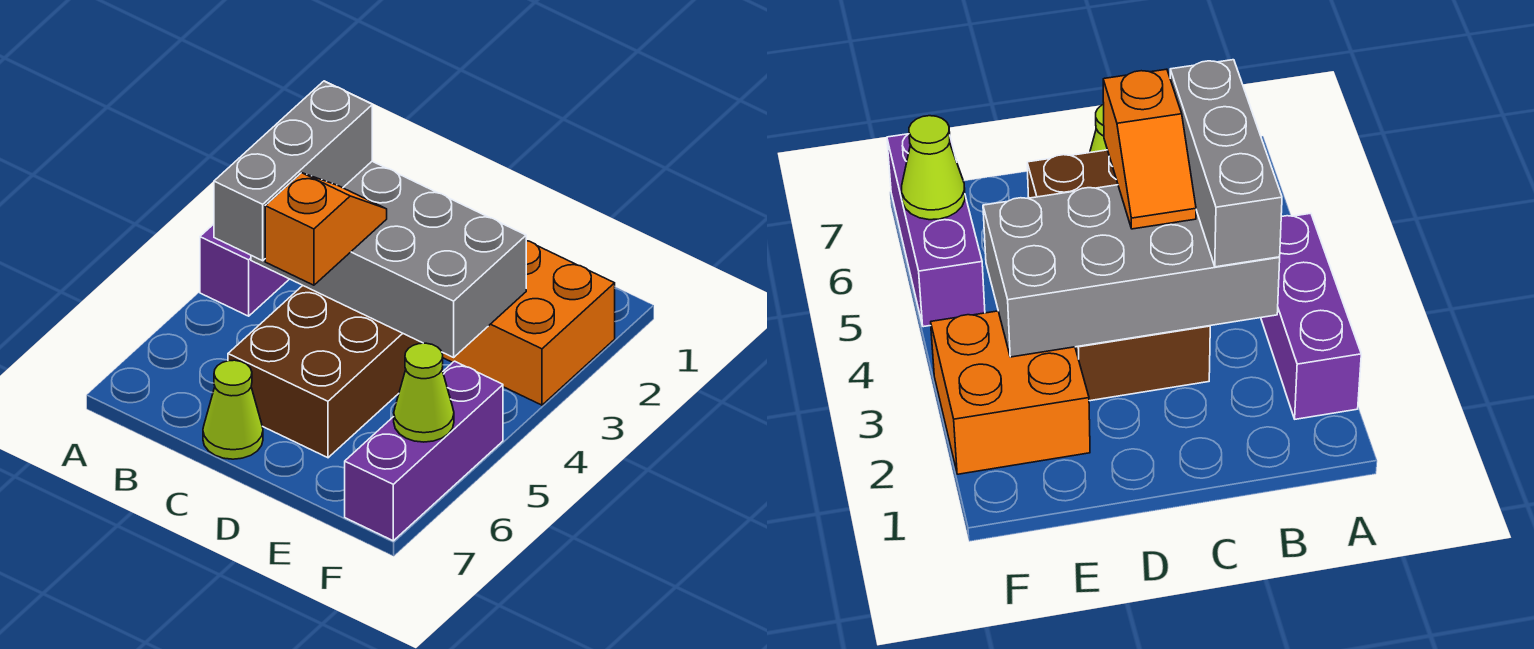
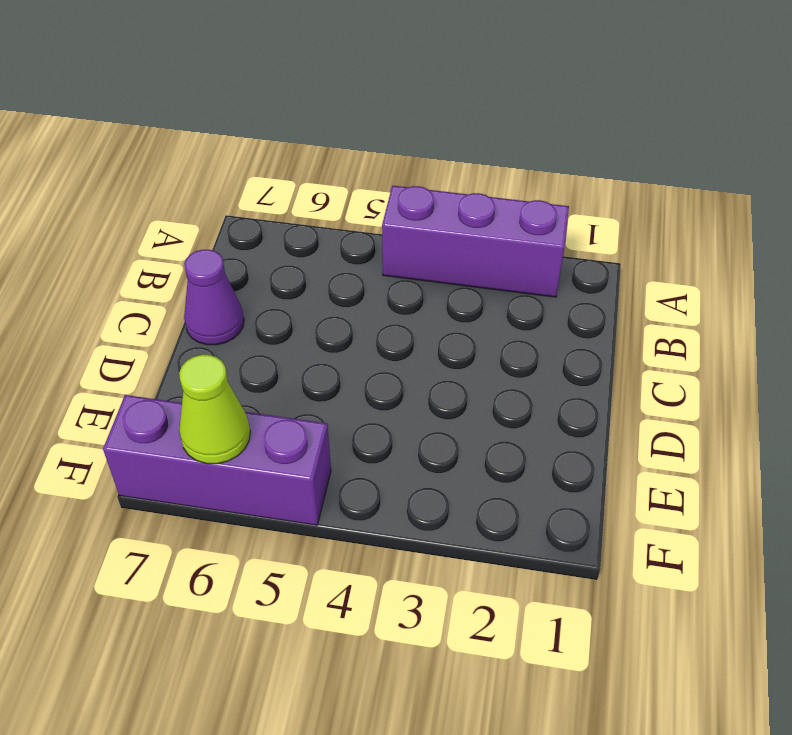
purple 1x1 cone [184,250,244,345] -> lime 1x1 cone [203,360,263,459]
none -> brown 2x4 brick [228,286,422,458]
none -> orange 2x2 brick [442,241,615,405]

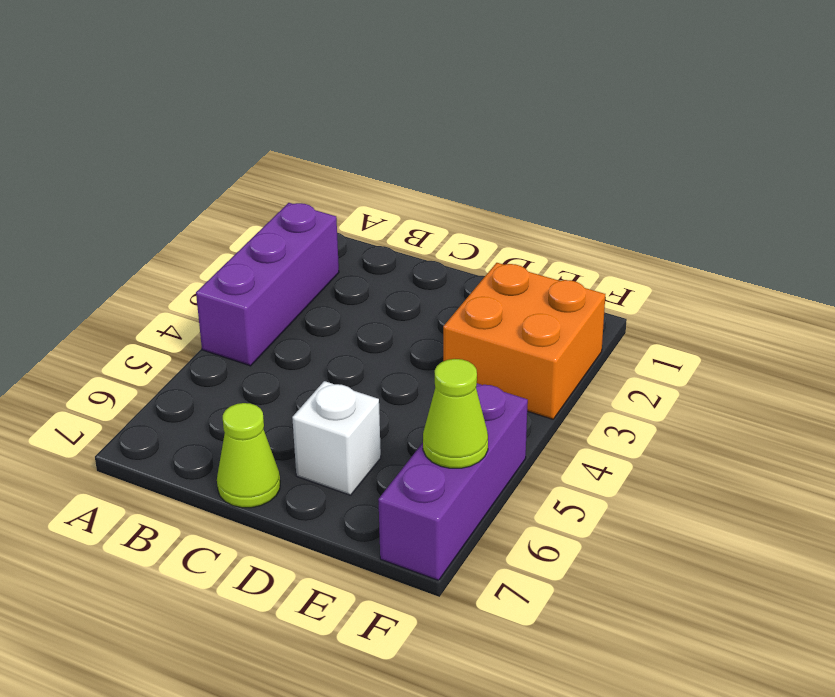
white 1x1 brick [292,381,381,495] -> brown 2x4 brick [228,286,422,458]
none -> grey 2x4 brick [251,161,526,357]
none -> grey 1x3 brick [214,81,372,261]

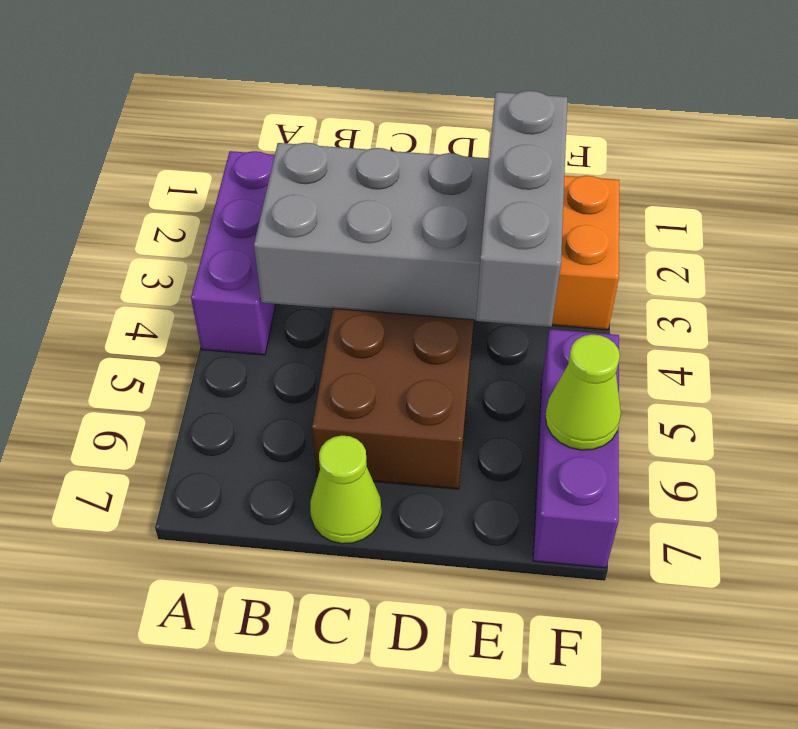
grey 1x3 brick [476,91,567,327] -> grey 1x3 brick moved to [214,81,372,261]
none -> orange 1x2 slope [265,173,387,285]

